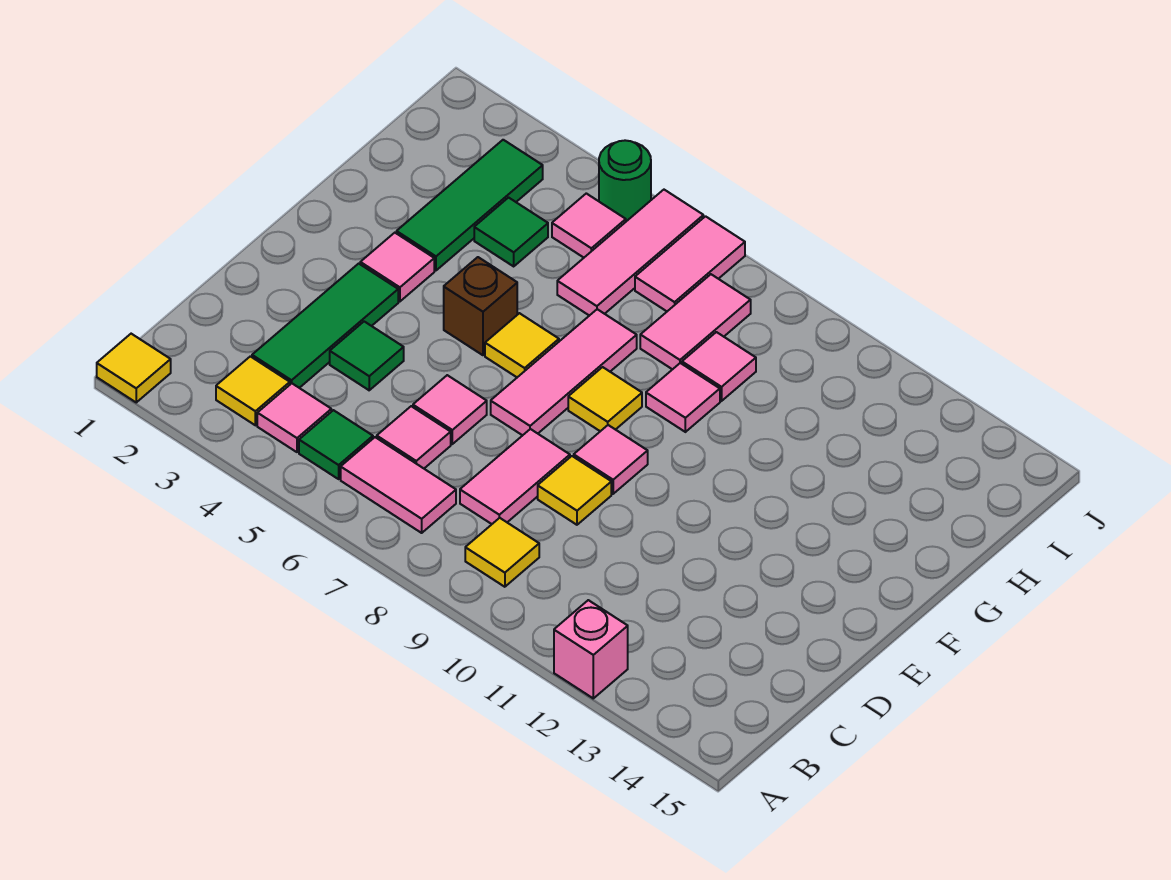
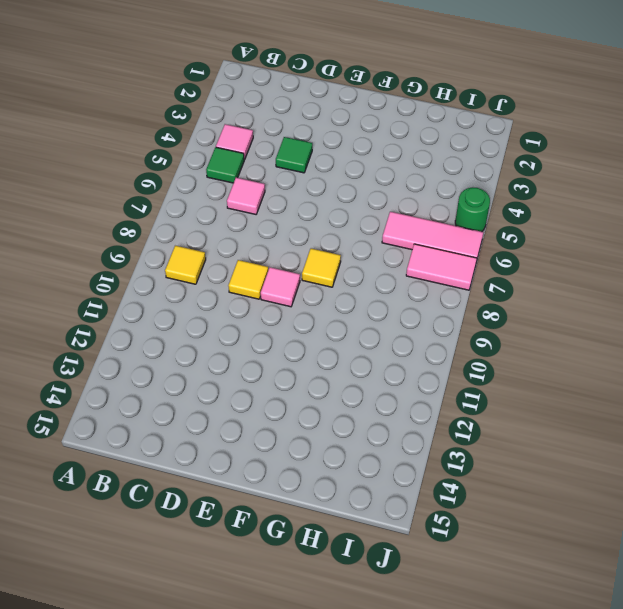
none -> yellow 1x1 tile [97,334,171,402]
none -> pink 1x1 brick [554,600,628,698]
none -> yellow 1x1 tile [216,356,290,425]

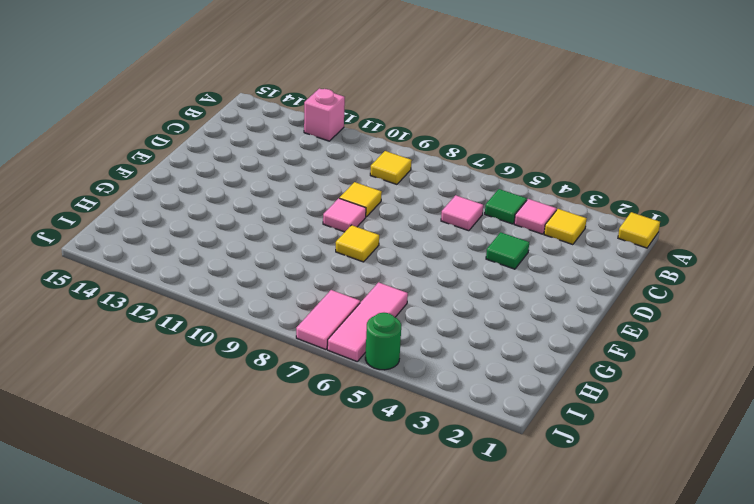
none -> pink 1x2 tile [341,437,456,533]
none -> green 1x3 tile [252,264,398,388]
none -> pink 1x2 tile [460,429,570,524]

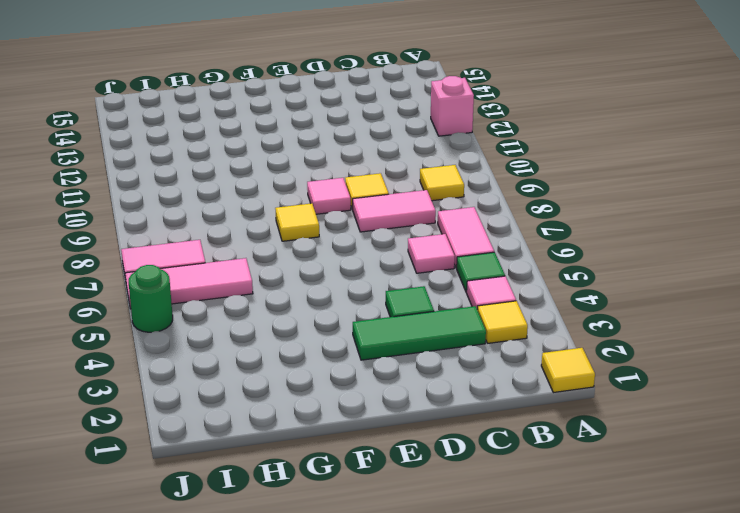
none -> pink 1x1 tile [413,375,487,444]
none -> pink 1x3 tile [491,309,637,435]
none -> pink 1x1 tile [360,233,434,301]

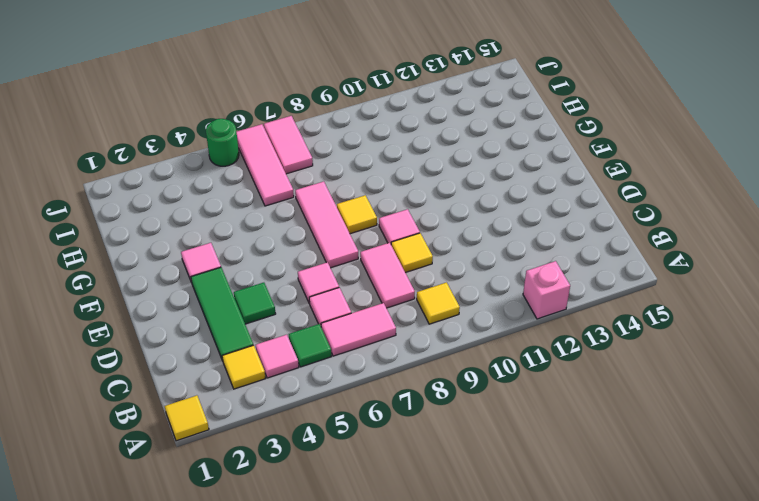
none -> brown 1x1 brick [444,257,517,355]
none -> yellow 1x1 tile [485,313,559,377]
none -> green 1x3 tile [397,140,543,270]

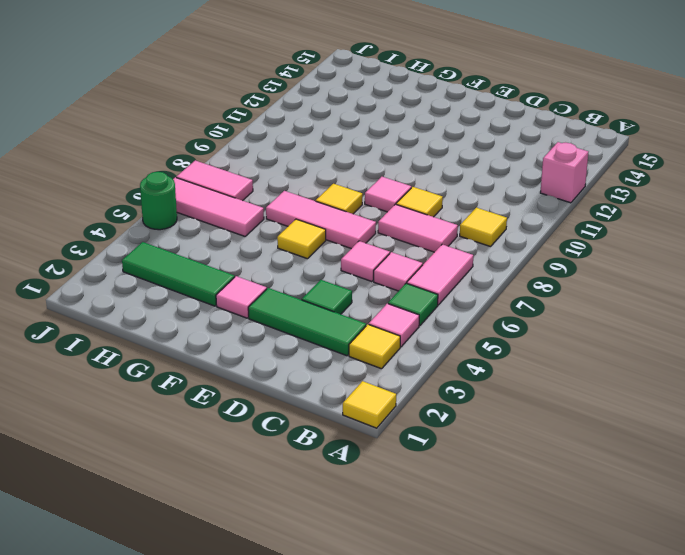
none -> brown 1x1 brick [444,257,517,355]
none -> pink 1x1 tile [646,363,720,432]
none -> green 1x1 tile [474,198,548,266]

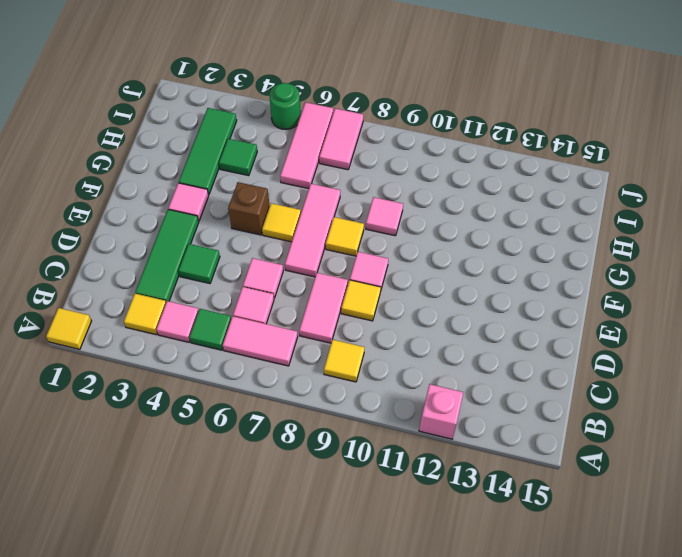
none -> pink 1x2 tile [640,274,751,369]
none -> pink 1x1 tile [682,332,756,401]
none -> pink 1x1 tile [552,193,626,258]

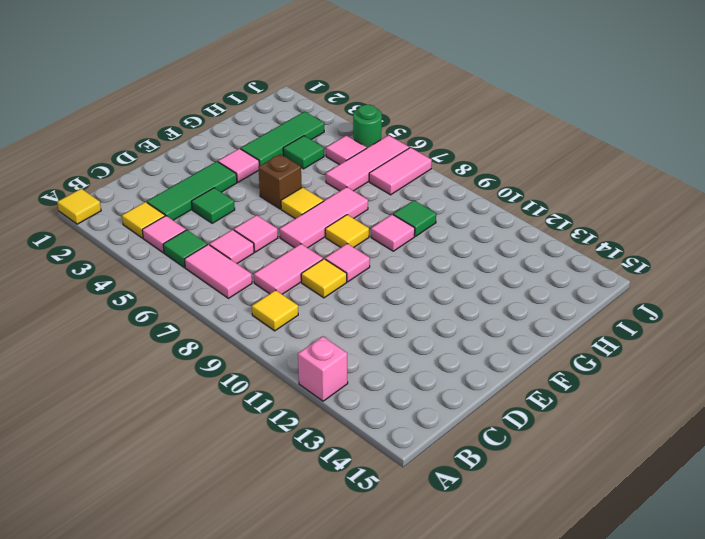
green 1x1 tile [393,200,436,236] -> pink 1x1 tile [682,332,756,401]
none -> pink 1x2 tile [640,274,751,369]

